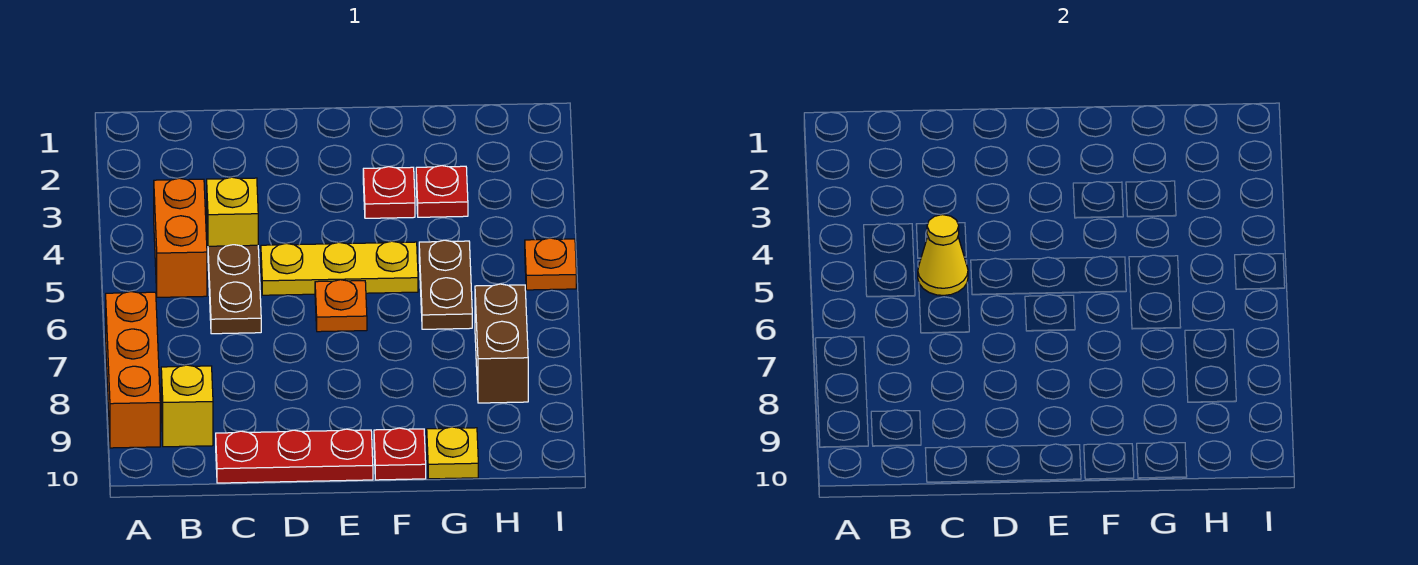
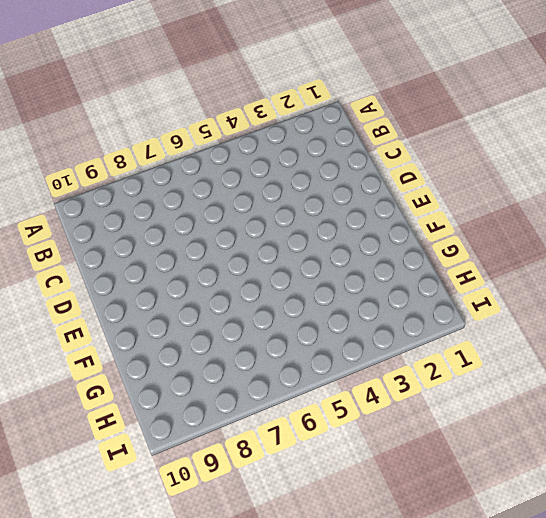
none -> orange 1x3 brick [106,292,160,448]
none -> orange 1x2 brick [154,178,207,297]
none -> yellow 1x1 brick [161,365,213,447]

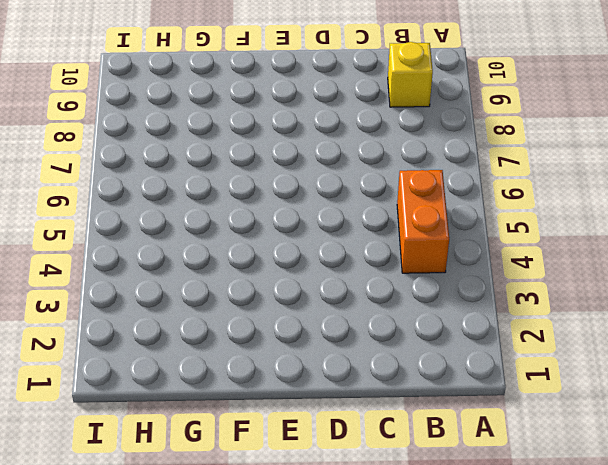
none -> orange 1x3 brick [106,292,160,448]
none -> yellow 1x1 brick [207,177,258,246]
none -> brown 1x2 plate [208,245,261,334]

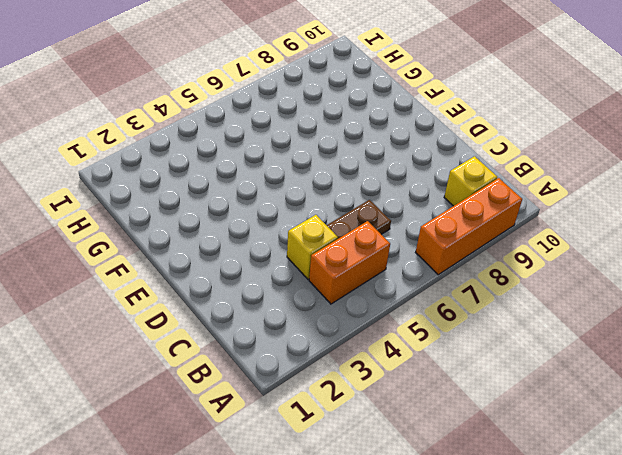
none -> red 1x3 plate [216,429,373,483]
none -> yellow 1x3 plate [261,241,418,295]
none -> orange 1x1 plate [315,280,367,332]

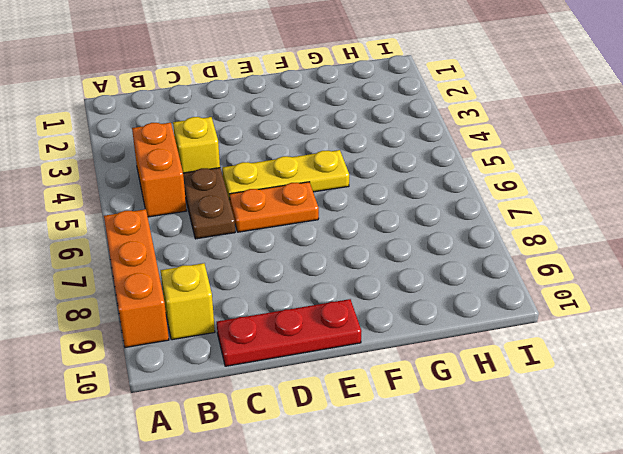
orange 1x2 plate [230,182,319,232] -> orange 1x1 plate [315,280,367,332]
none -> red 1x1 plate [363,167,415,218]
none -> red 1x1 plate [374,428,426,480]
none -> red 1x1 plate [416,166,468,217]

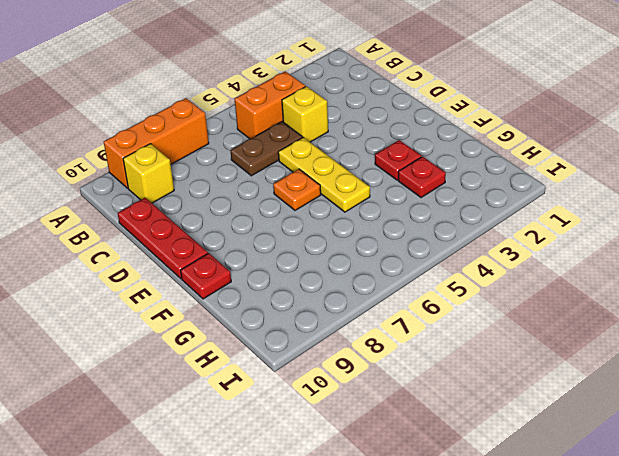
none -> brown 1x2 plate [419,240,472,329]
none -> yellow 1x1 plate [427,427,478,479]
none -> brown 1x2 brick [475,284,528,403]

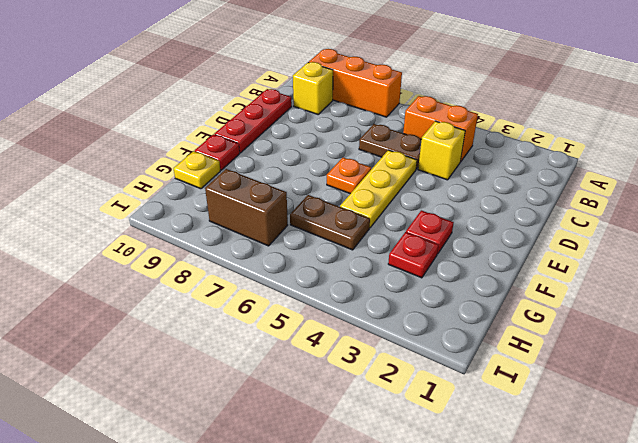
none -> orange 1x1 plate [525,238,576,290]
none -> yellow 1x1 cone [918,215,968,295]

